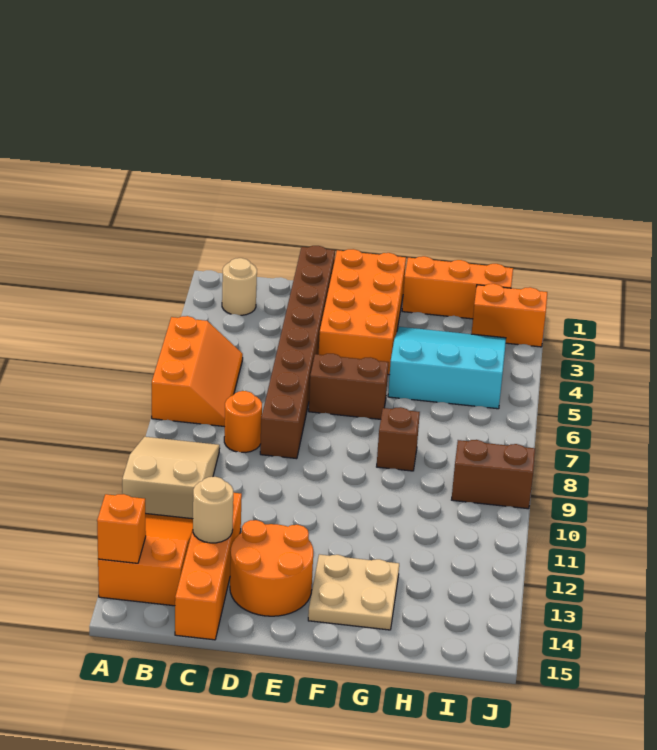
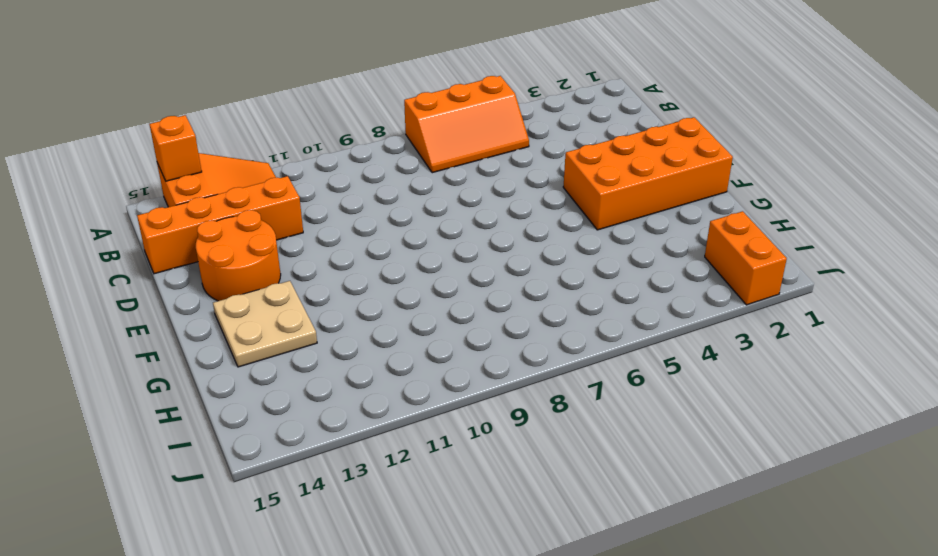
none -> tan 2x3 slope [122,437,220,519]
none -> tan 1x1 round brick [222,258,257,315]
none -> orange 1x1 round brick [224,391,262,452]

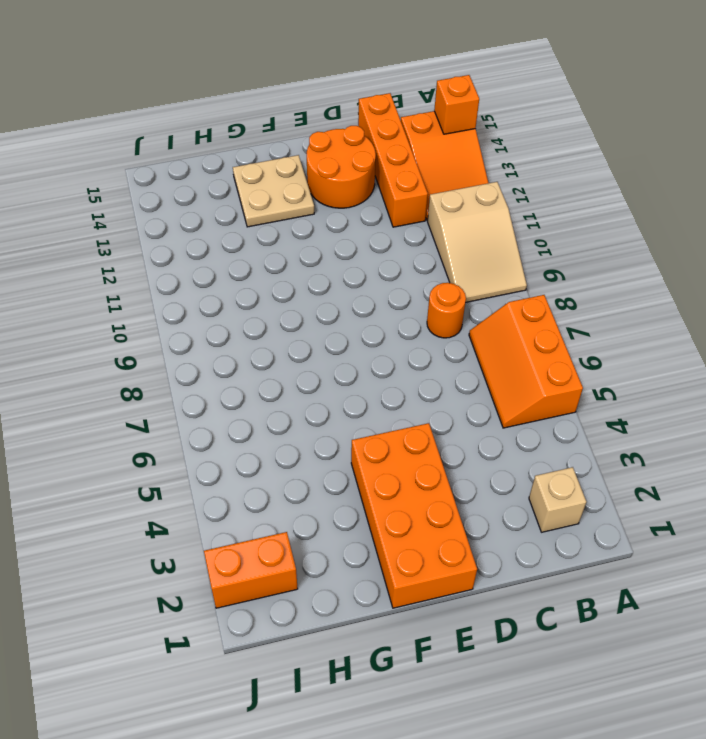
tan 1x1 brick [529,467,586,532] -> tan 1x1 round brick [222,258,257,315]
none -> brown 1x8 brick [260,246,335,459]
none -> brown 1x2 brick [309,354,389,419]
none -> orange 1x3 brick [402,256,513,319]

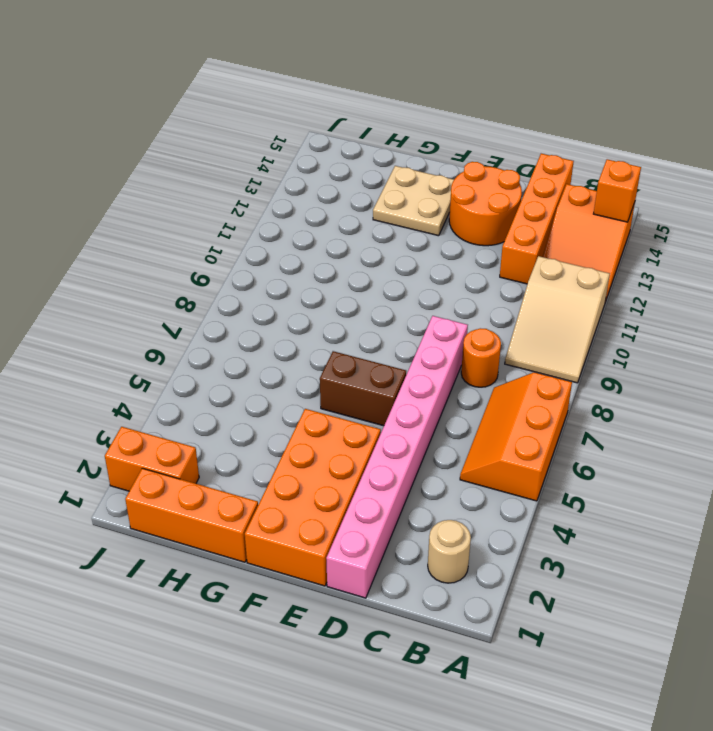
pink 1x8 brick [326,316,468,598] -> brown 1x8 brick [260,246,335,459]
none -> cyan 3x3 slope [388,327,506,409]
none -> brown 1x1 brick [377,407,420,471]
none -> brown 1x2 brick [452,440,535,509]

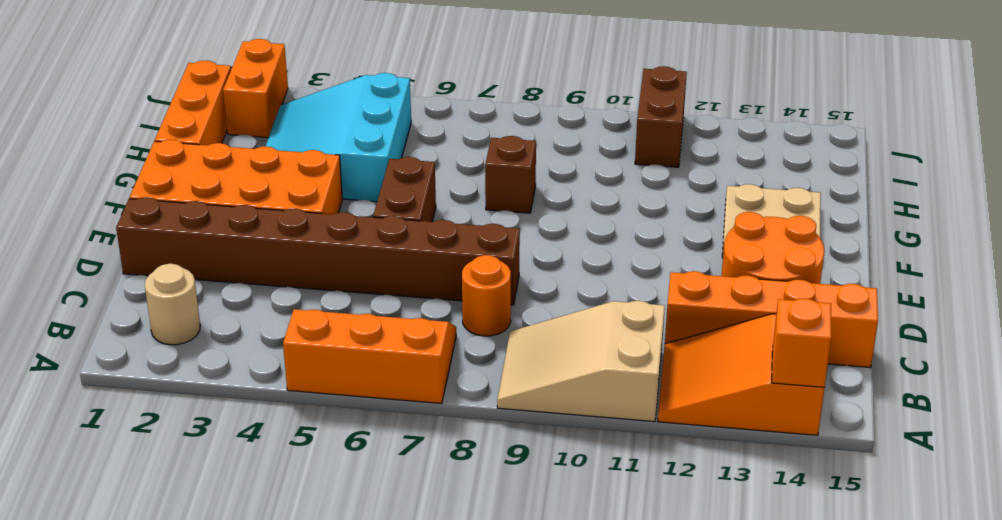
brown 1x2 brick [635,66,687,167] -> brown 1x2 brick moved to [452,440,535,509]
none -> tan 1x1 round brick [193,477,233,543]

